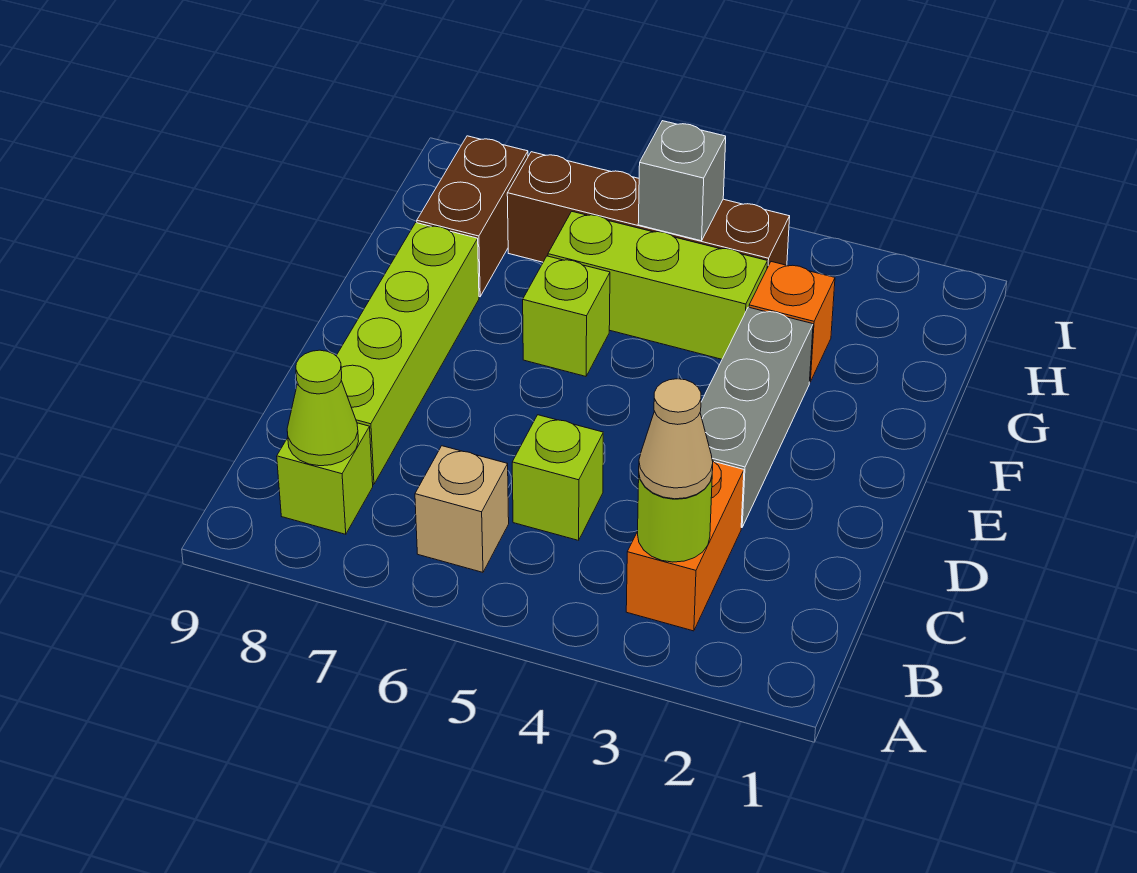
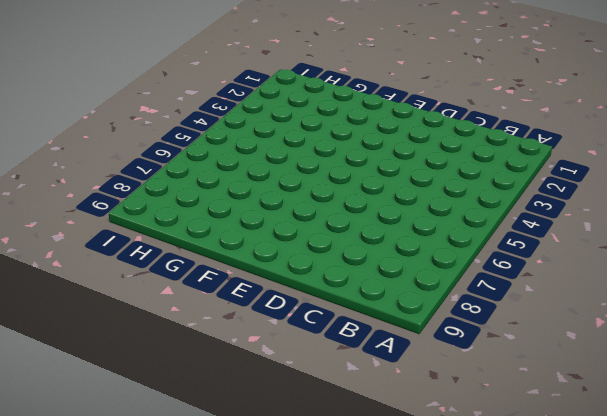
none -> orange 1x2 brick [626,461,744,631]
none -> tan 1x1 brick [415,446,509,572]
none -> lime 1x1 brick [277,423,373,534]

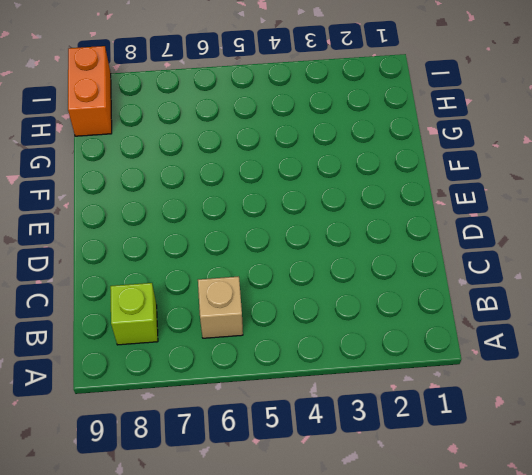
orange 1x2 brick [68,46,112,136] -> orange 1x2 brick moved to [626,461,744,631]
none -> lime 1x1 brick [512,415,603,540]
none -> lime 1x4 brick [336,223,479,484]
none -> grey 1x3 brick [700,307,813,528]

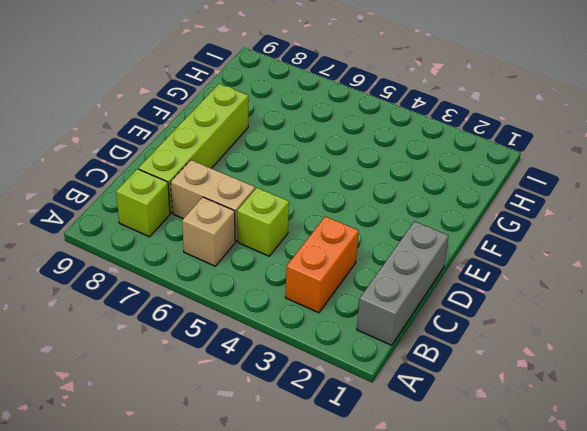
grey 1x3 brick [357,221,449,345] -> grey 1x3 brick moved to [700,307,813,528]
tan 1x2 brick [171,160,255,242] -> none
none -> lime 1x1 brick [523,256,610,376]
none -> orange 1x1 brick [749,262,835,382]
none -> lime 1x3 brick [548,212,767,359]

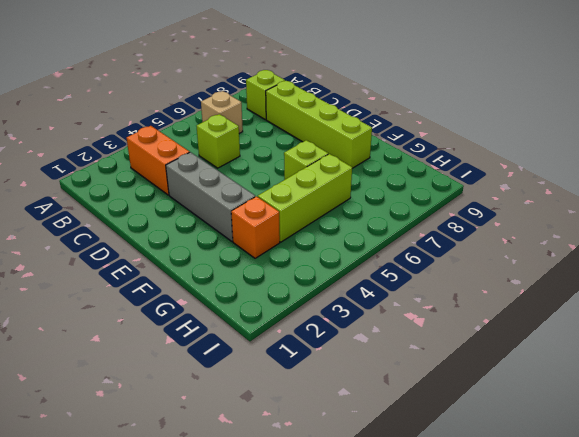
none -> brown 1x2 brick [417,136,528,297]
none -> brown 1x4 brick [507,152,790,268]
none -> lime 1x1 round brick [638,476,712,562]

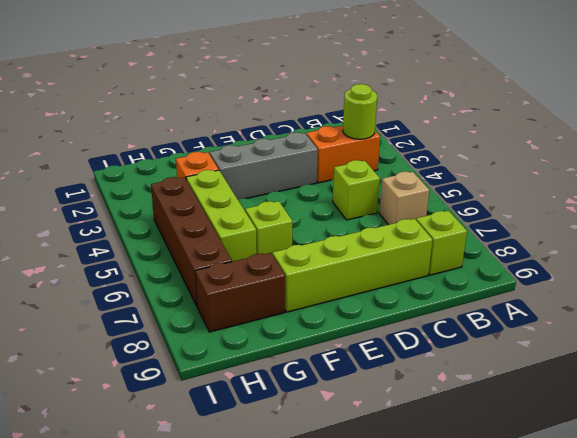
none -> lime 1x1 cone [287,350,359,466]
none -> grey 1x1 brick [638,121,726,241]
none -> tan 1x1 cone [639,379,713,499]

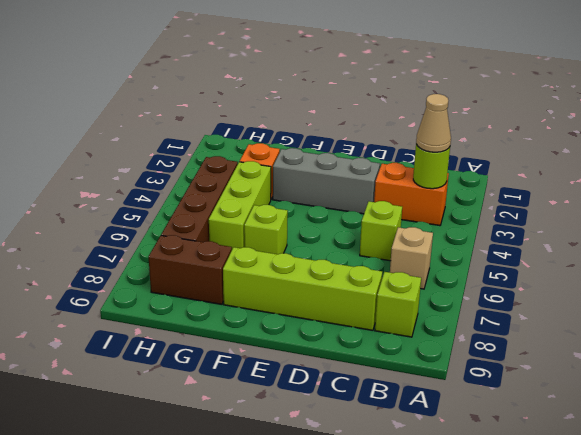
none -> lime 1x1 cone [287,350,359,466]
none -> grey 1x1 brick [638,121,726,241]

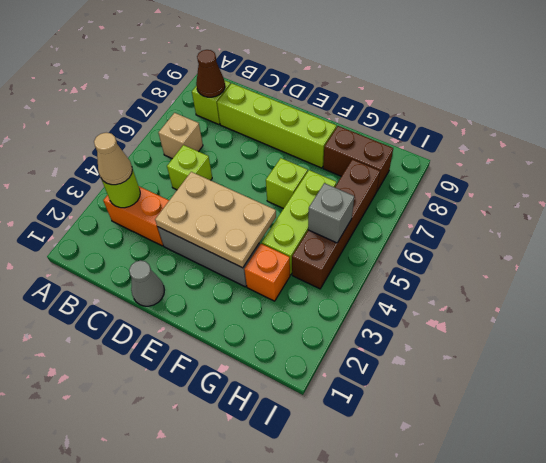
brown 1x1 cone [196,50,225,97] -> lime 1x1 cone [287,350,359,466]
grey 1x1 cone [129,260,164,306] -> none
tan 2x3 plate [155,172,276,268] -> none

